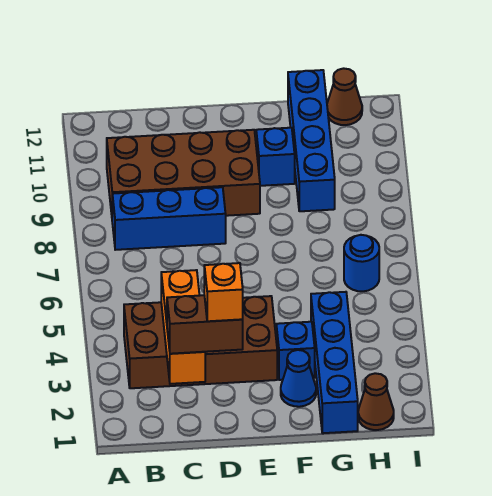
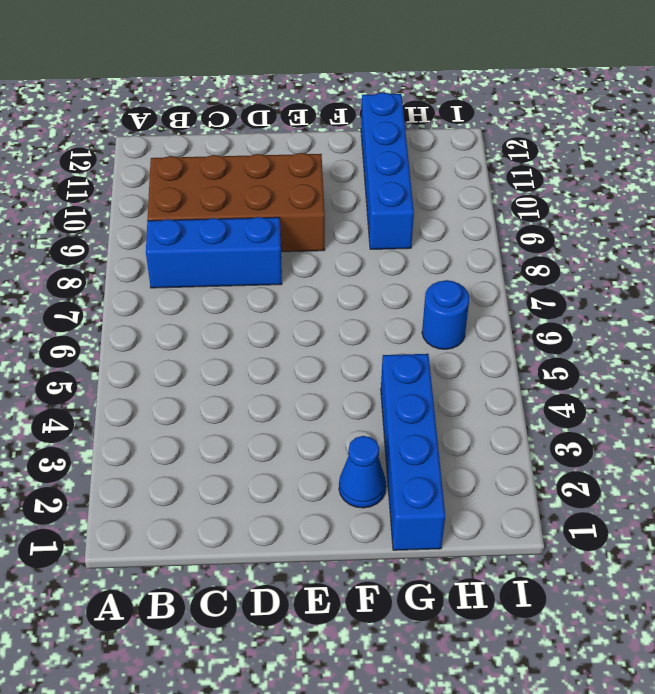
none -> brown 2x4 brick [124,296,277,388]
none -> blue 1x1 brick [276,322,315,380]
none -> blue 1x1 brick [256,128,295,186]

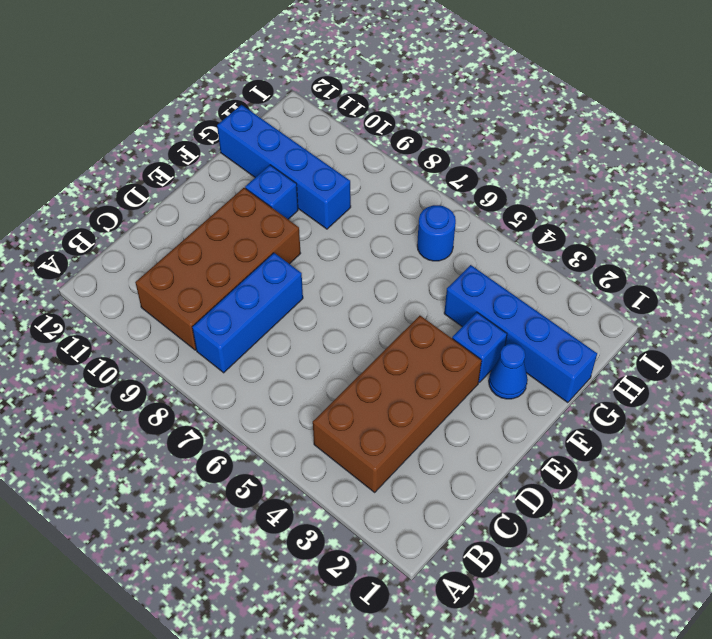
none -> brown 1x1 cone [358,373,394,430]
none -> brown 1x1 cone [327,68,362,125]
none -> orange 1x3 brick [161,270,205,384]

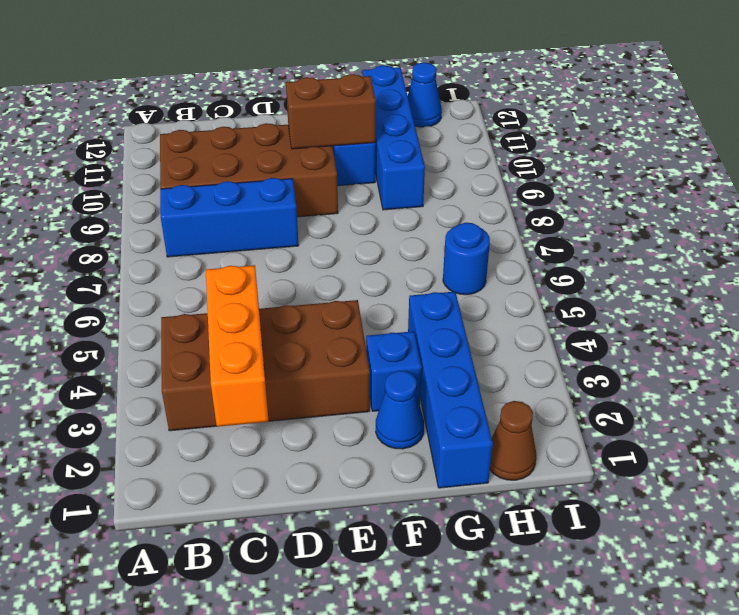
brown 1x2 brick [286,74,376,149] -> brown 1x2 brick moved to [167,295,243,354]
blue 1x1 cone [408,63,442,127] -> brown 1x1 cone [327,68,362,125]
none -> orange 1x1 brick [204,263,243,321]

